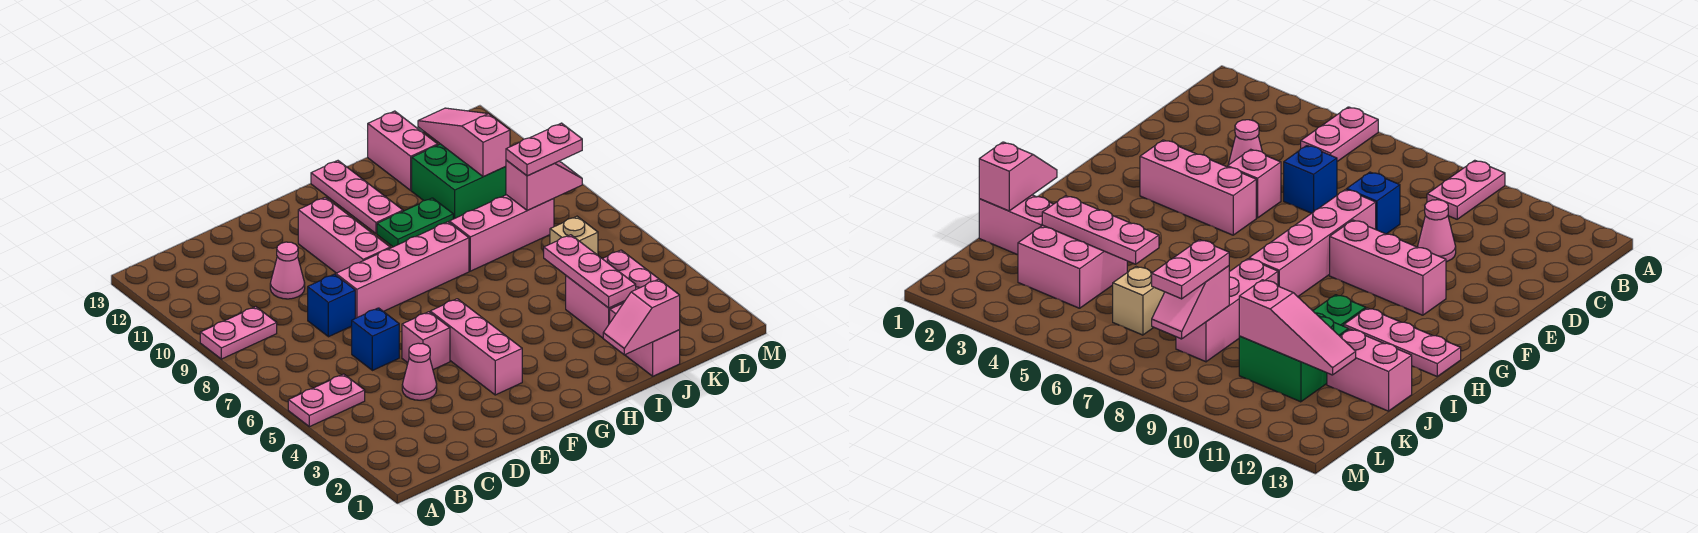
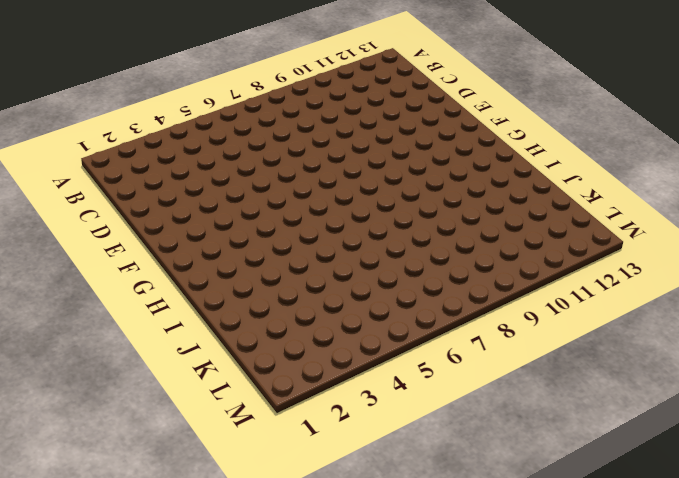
none -> pink 1x2 plate [288,374,365,427]
none -> pink 1x2 plate [200,307,277,359]
none -> pink 1x1 cone [402,343,437,400]

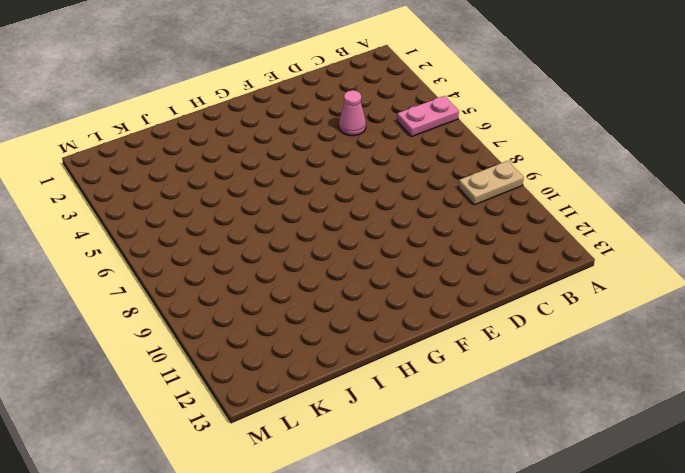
tan 1x2 plate [459,161,524,205] -> pink 1x2 plate [200,307,277,359]
none -> blue 1x1 brick [352,308,399,371]
none -> blue 1x1 brick [308,274,355,337]
none -> pink 1x1 cone [270,242,305,299]

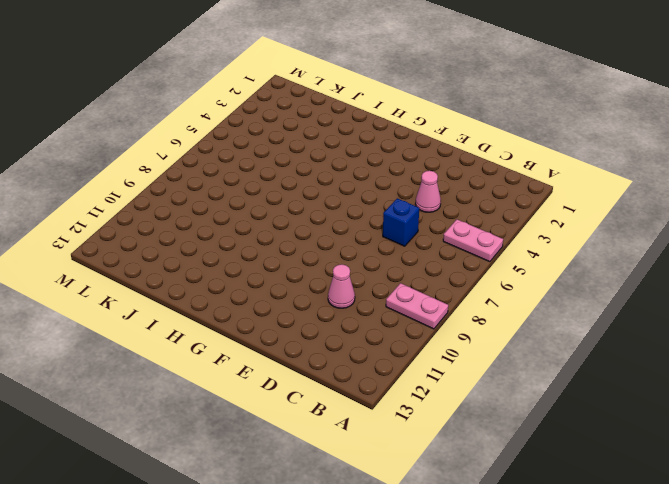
none -> blue 1x1 brick [308,274,355,337]
none -> pink 1x1 brick [402,312,450,370]
none -> pink 1x4 brick [336,222,469,318]

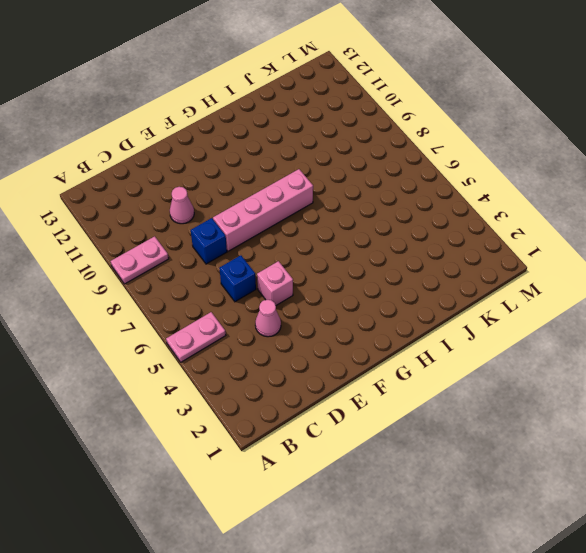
none -> pink 1x3 brick [430,299,522,395]
none -> pink 1x3 brick [298,197,390,273]
none -> green 1x2 plate [377,198,453,247]

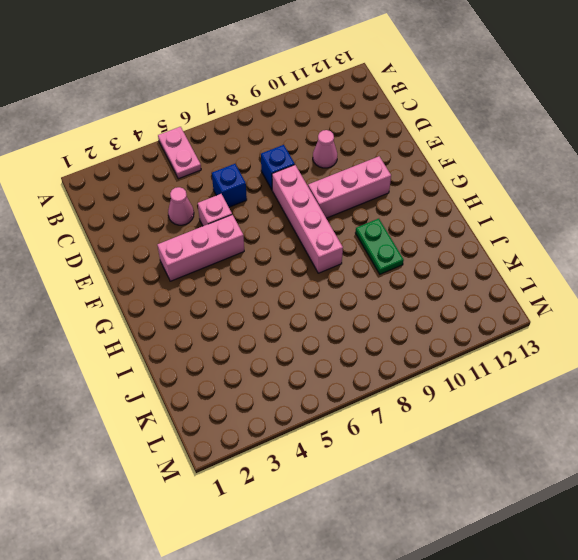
none -> pink 1x2 plate [200,307,277,359]
none -> pink 1x3 plate [311,161,403,234]
none -> pink 1x3 brick [449,195,554,271]

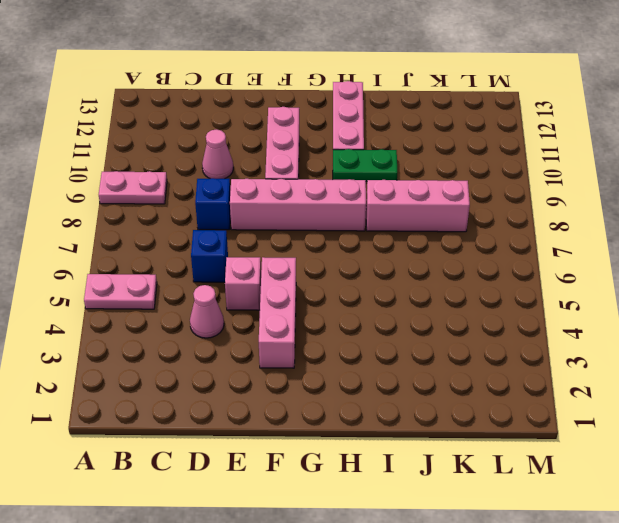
none -> pink 1x2 brick [610,303,680,376]
none -> pink 2x2 brick [566,250,660,338]
none -> green 2x2 brick [412,144,506,219]

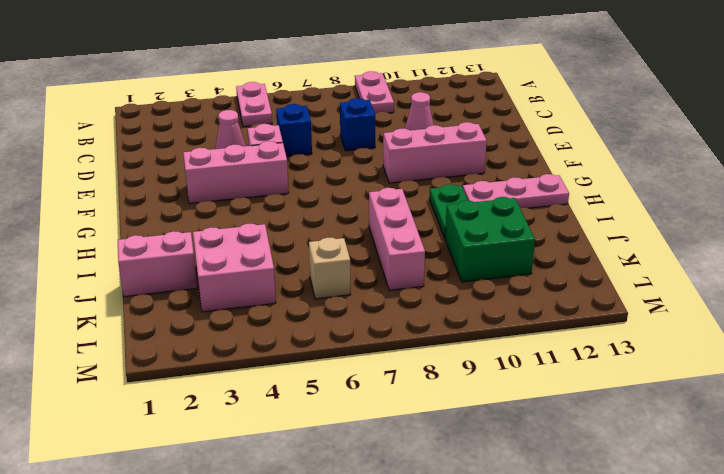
none -> pink 1x4 brick [336,222,469,318]
none -> pink 1x2 brick [368,111,438,190]
none -> pink 1x2 slope [603,279,680,355]

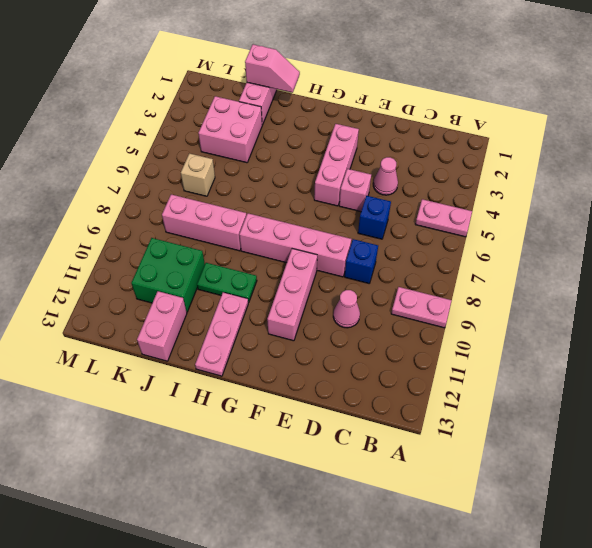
none -> pink 1x3 plate [544,235,636,308]
none -> pink 1x2 slope [506,160,582,211]
none -> pink 1x3 slope [418,108,510,177]

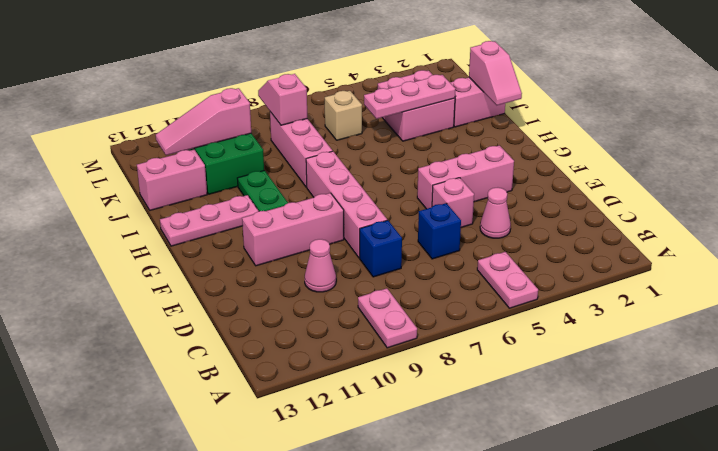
none -> pink 1x2 plate [506,123,582,176]

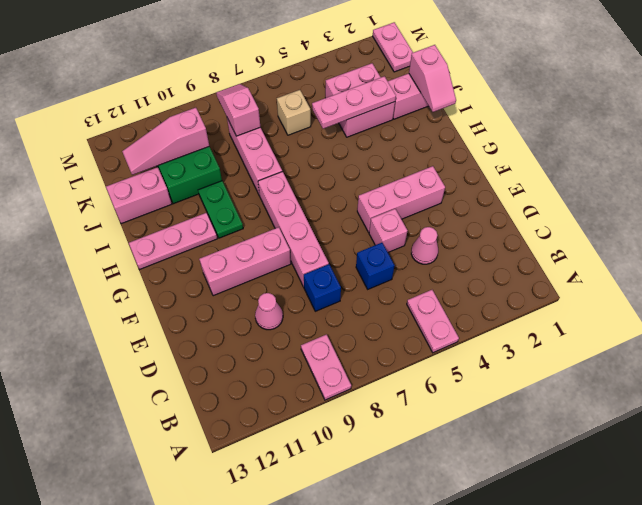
pink 1x2 plate [373,22,413,72] -> pink 1x2 plate moved to [506,123,582,176]

